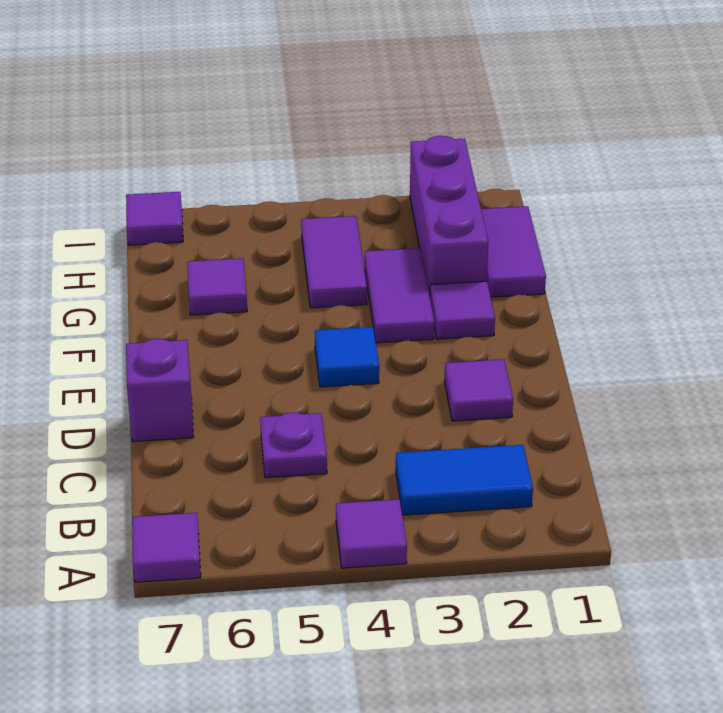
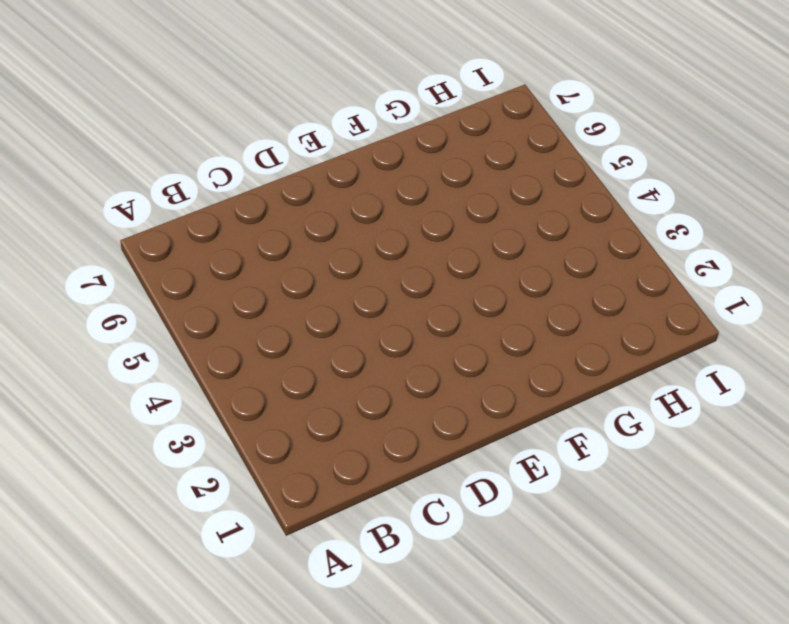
none -> purple 1x1 tile [336,499,407,568]
none -> purple 1x1 tile [132,513,201,582]
none -> blue 1x2 tile [396,445,533,515]

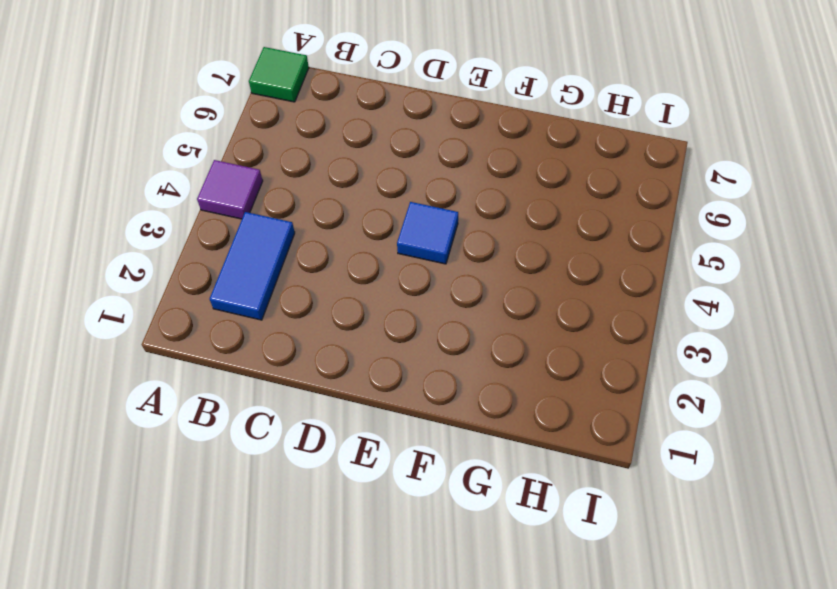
green 1x1 tile [249,47,309,102] -> purple 1x1 tile [132,513,201,582]
none -> purple 1x1 plate [260,413,327,478]
none -> purple 1x1 tile [445,359,513,421]
none -> purple 1x1 brick [126,339,193,442]

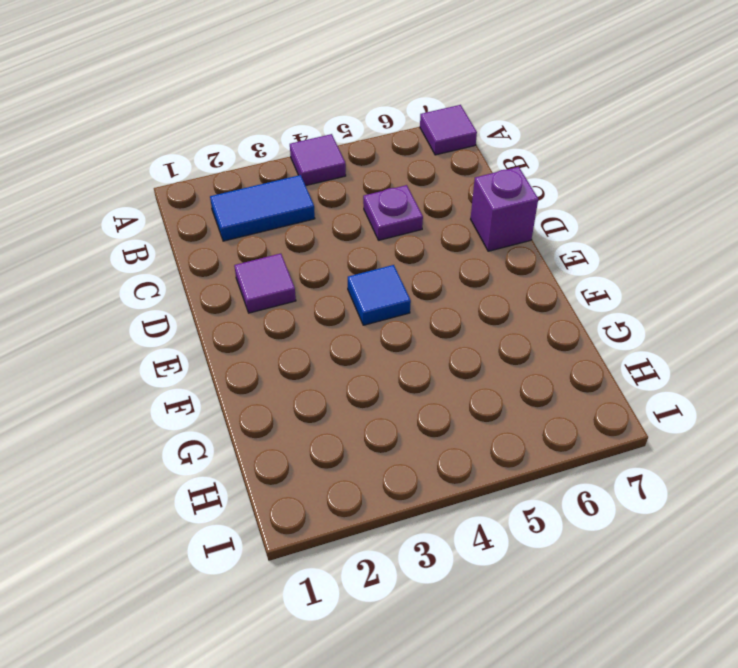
none -> purple 1x1 tile [430,281,495,339]
none -> purple 1x2 tile [365,248,434,343]
none -> purple 1x2 tile [481,206,546,297]

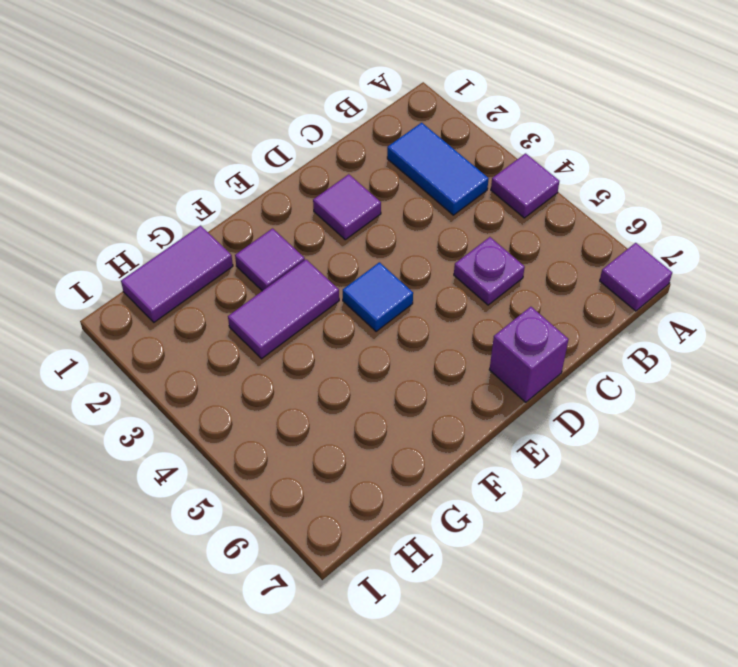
none -> purple 1x3 brick [410,136,488,296]
none -> purple 1x2 tile [301,216,367,308]
none -> purple 1x1 tile [187,258,247,315]

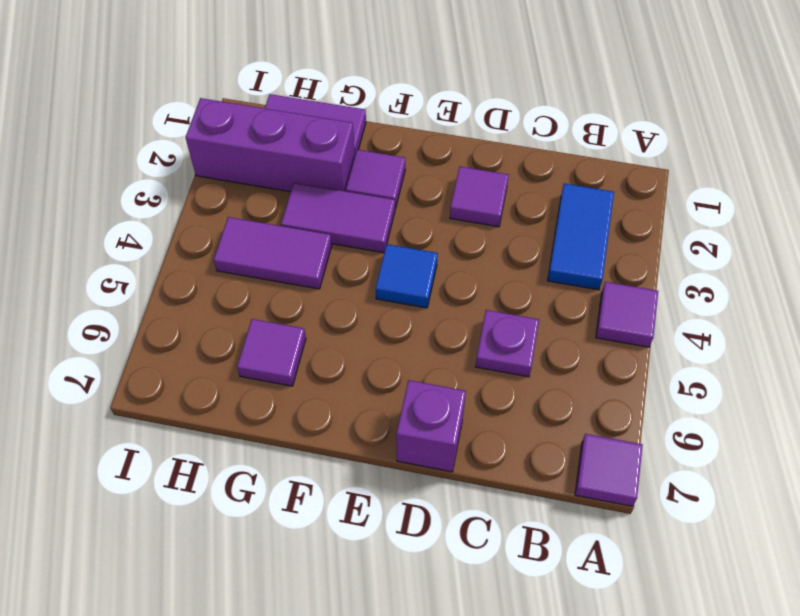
none -> purple 1x1 tile [126,192,183,245]

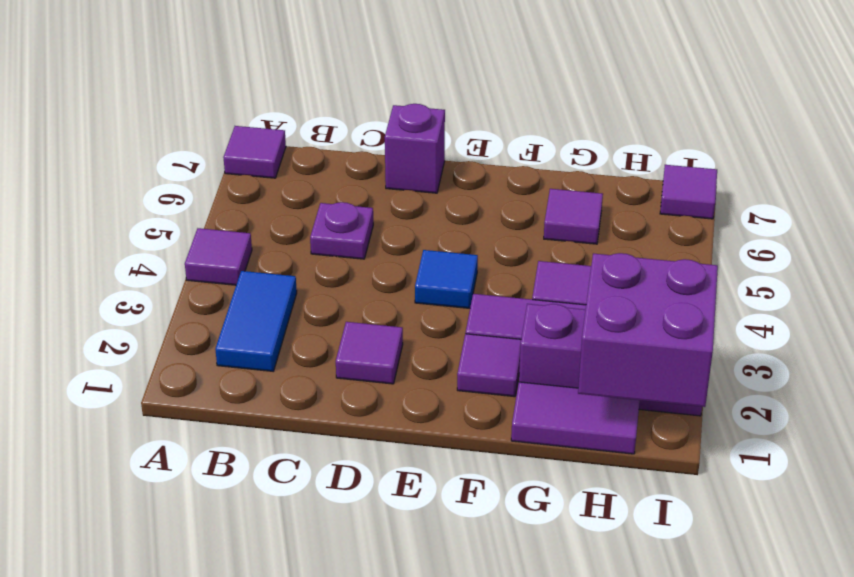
purple 2x2 brick [578,253,718,407] -> none

